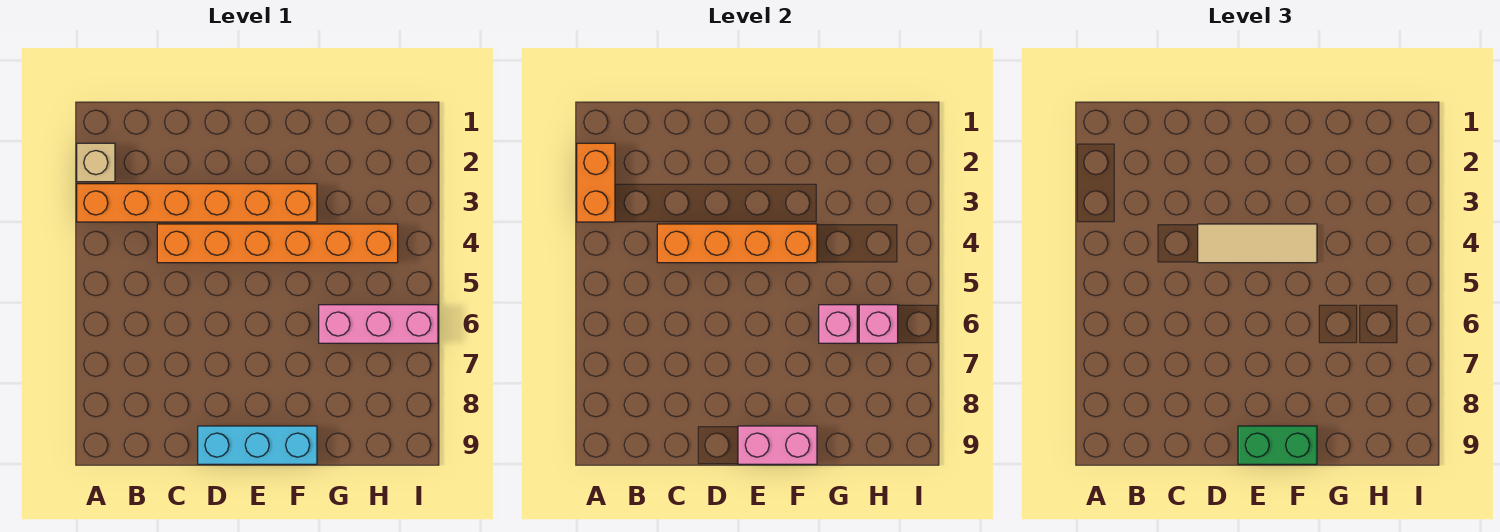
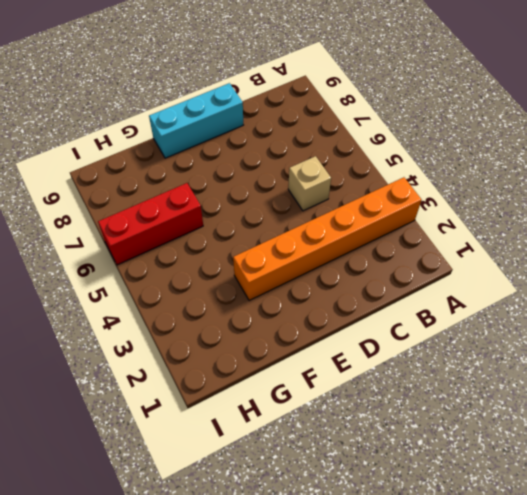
tan 1x1 brick [288,156,331,211] -> tan 1x1 brick moved to [77,143,115,182]
red 1x3 brick [98,183,203,265] -> pink 1x3 brick [319,305,438,343]
none -> orange 1x6 brick [157,224,398,263]
none -> orange 1x2 brick [577,143,615,222]
none -> orange 1x4 brick [657,224,817,263]

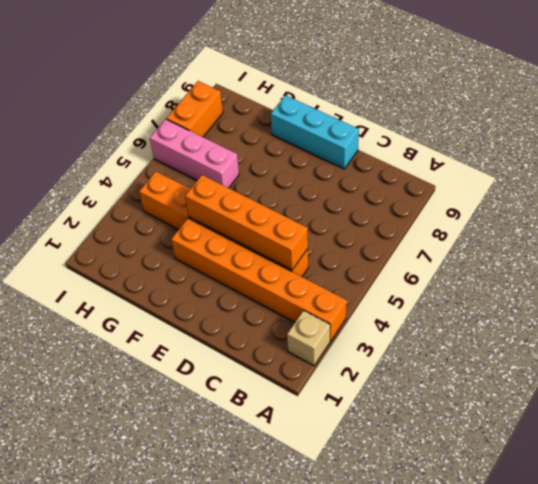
orange 1x2 brick [166,81,223,137] -> orange 1x2 brick moved to [577,143,615,222]
none -> pink 1x2 brick [738,426,817,464]
none -> pink 1x1 brick [819,305,857,343]
none -> pink 1x1 brick [859,305,898,343]

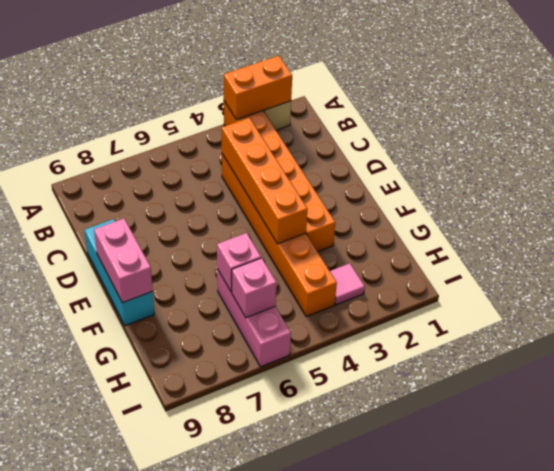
pink 1x1 tile [330,263,365,305] -> none
none -> tan 1x3 tile [1198,224,1317,263]
none -> green 1x2 brick [1238,426,1317,464]

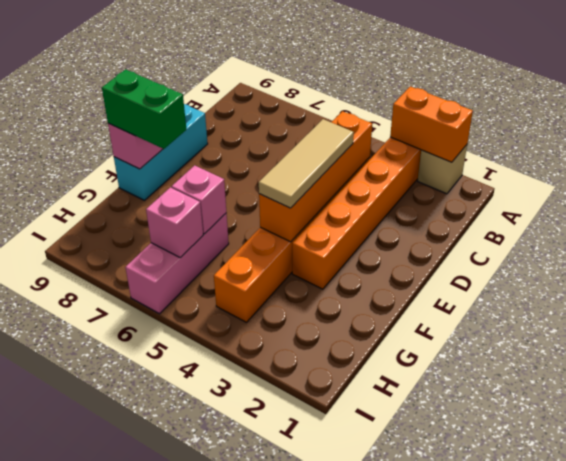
green 1x2 brick [102,70,186,149] -> green 1x2 brick turned to [1238,426,1317,464]

